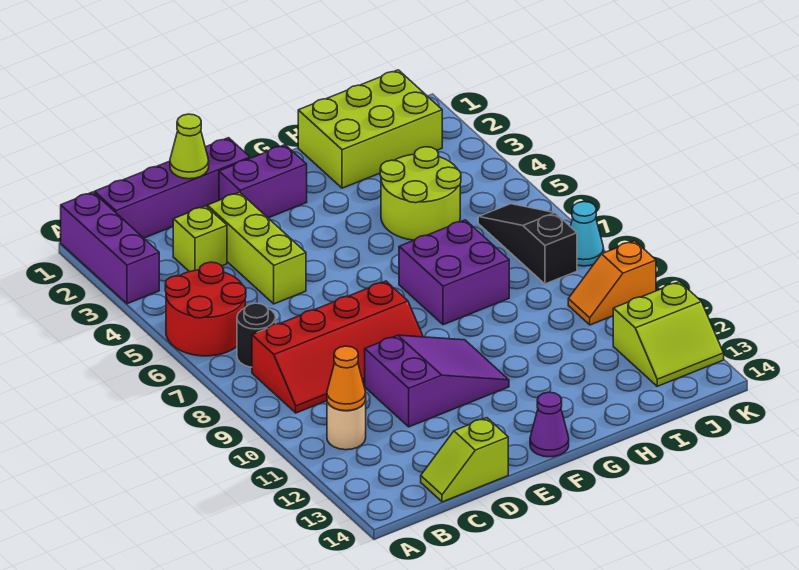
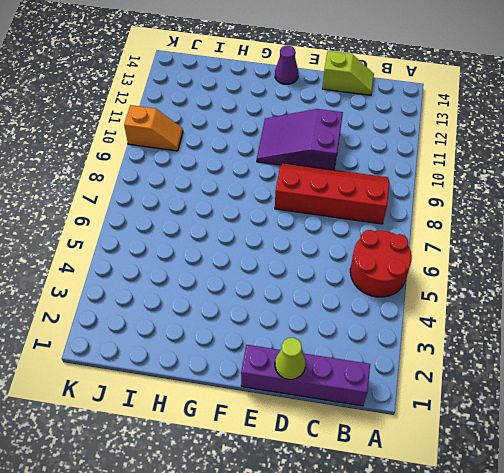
none -> purple 1x3 brick [61,192,159,304]
none -> black 1x1 round brick [237,303,276,367]
none -> tan 1x1 round brick [327,401,366,450]

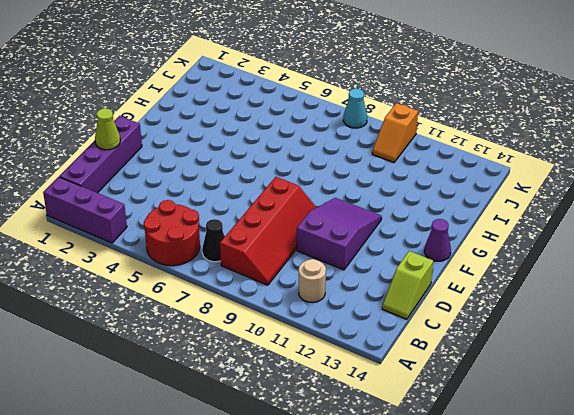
black 1x1 cone [202,219,225,262] -> black 1x1 round brick [237,303,276,367]
none -> lime 1x1 brick [173,206,227,272]
none -> lime 1x3 brick [207,192,306,304]
none -> purple 1x2 brick [219,145,307,218]

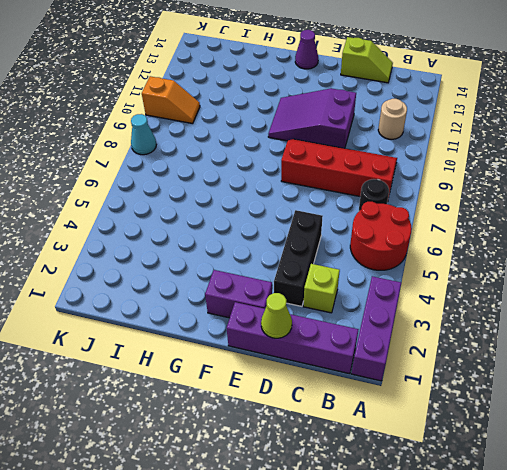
black 1x3 brick [274,210,323,306] -> lime 1x3 brick [207,192,306,304]
none -> purple 2x2 brick [399,220,509,325]
none -> lime 2x3 brick [298,70,442,188]
none -> lime 2x2 round brick [380,147,461,240]

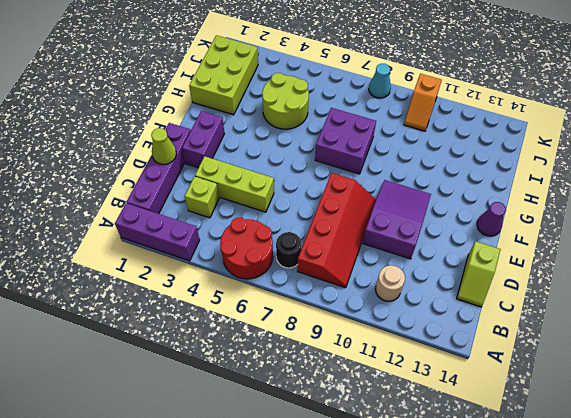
none -> black 1x3 slope [478,204,577,284]
none -> lime 2x2 slope [613,282,724,386]
none -> orange 1x1 cone [327,346,366,411]

